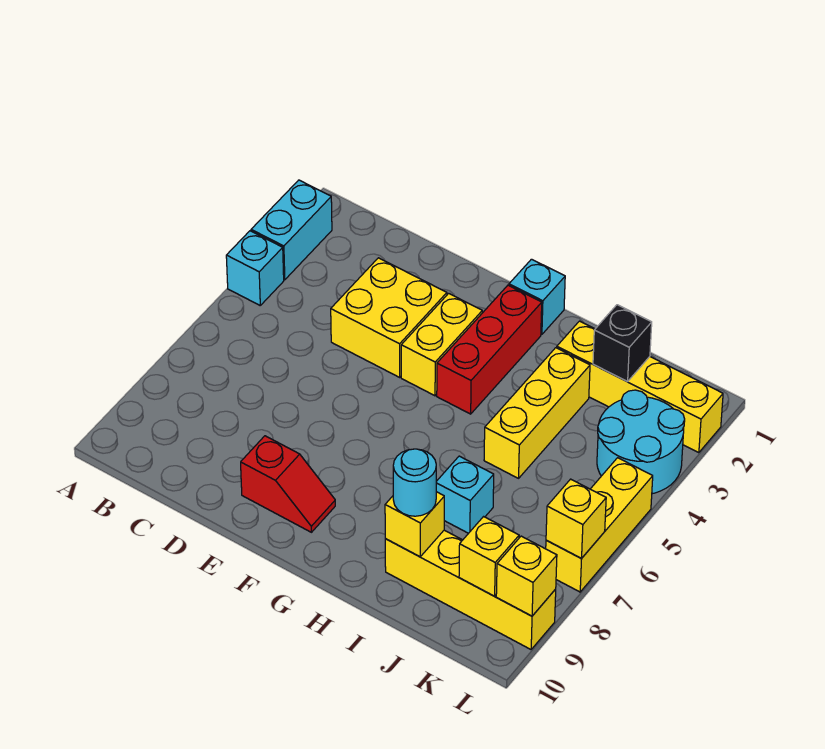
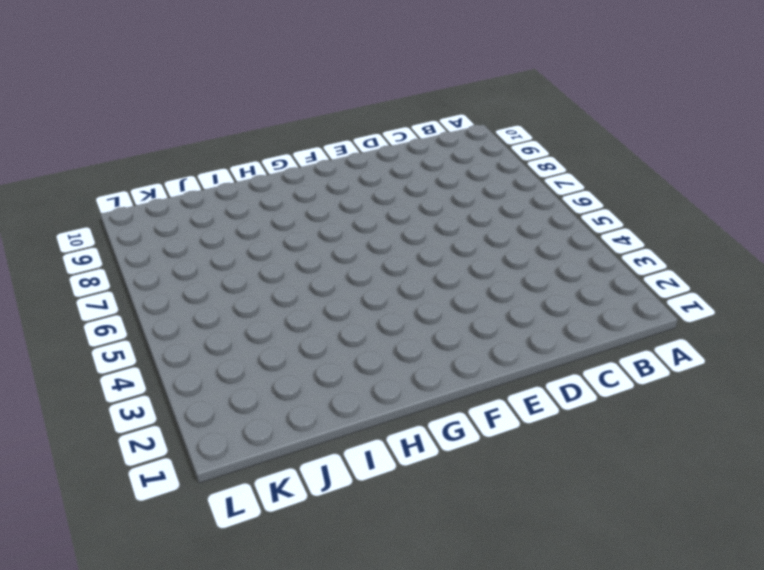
none -> cyan 1x2 brick [251,180,332,280]
none -> cyan 1x1 brick [226,231,284,305]
none -> yellow 2x2 brick [331,258,447,377]

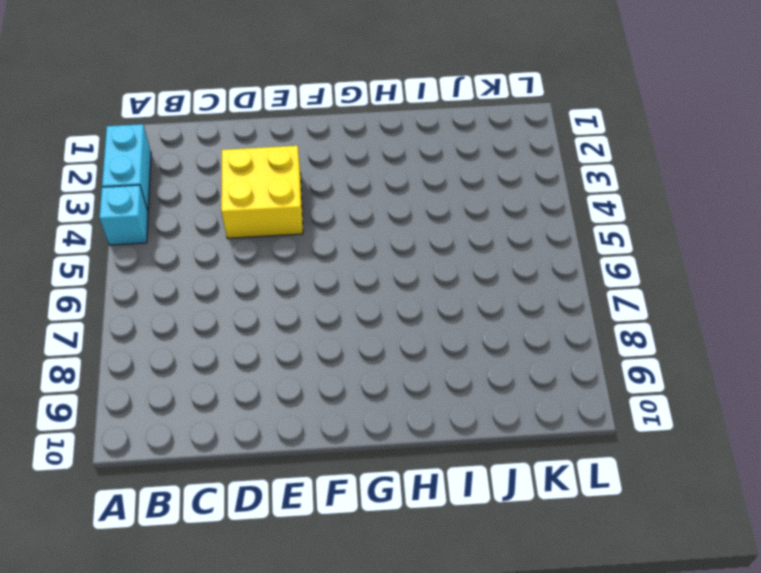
none -> red 1x2 slope [241,436,335,532]
none -> yellow 1x2 brick [401,293,482,396]
none -> cyan 1x1 brick [509,259,565,334]

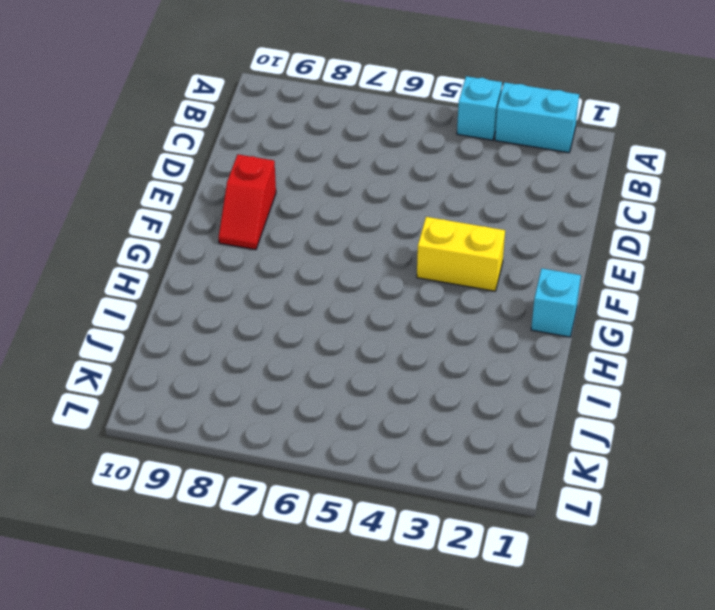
none -> yellow 2x2 brick [331,258,447,377]
none -> red 1x3 brick [437,285,542,414]
none -> yellow 1x4 brick [557,321,723,453]

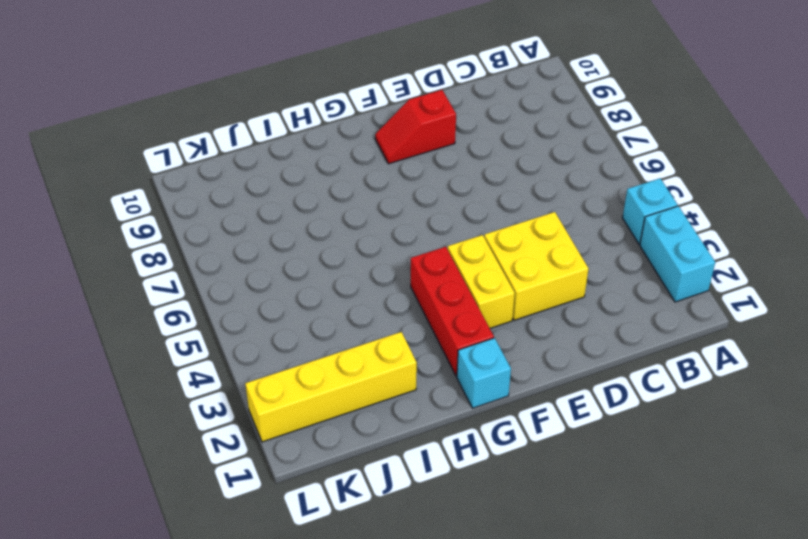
none -> yellow 1x3 brick [484,348,590,478]
none -> cyan 1x1 brick [436,456,494,533]
none -> yellow 1x4 brick [385,530,556,649]

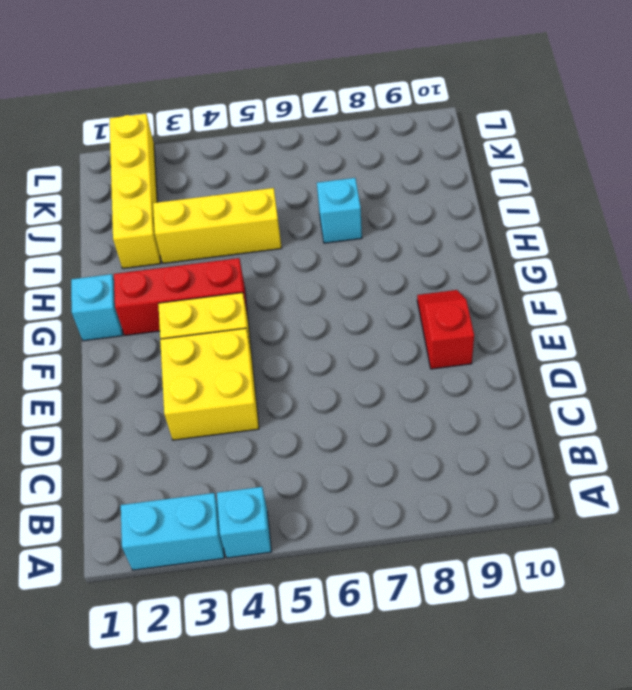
none -> yellow 1x4 brick [385,530,556,649]
none -> cyan 2x2 round brick [597,390,685,494]
none -> yellow 1x3 brick [546,458,653,592]

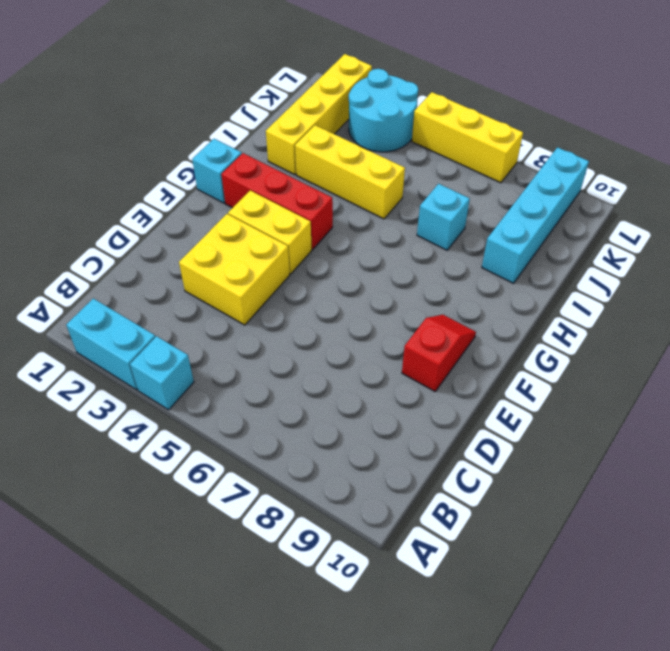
cyan 1x4 brick [482,147,589,283] -> yellow 1x4 brick [385,530,556,649]
none -> yellow 1x1 brick [385,492,444,557]
none -> black 1x1 brick [593,305,652,381]
none -> yellow 1x1 brick [459,517,519,596]

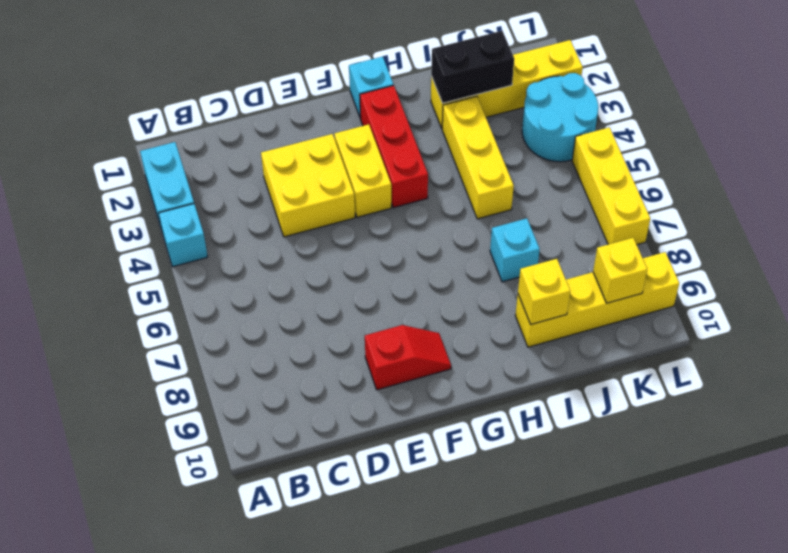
black 1x2 brick [431,31,514,103] -> black 1x1 brick [593,305,652,381]
none -> yellow 1x1 brick [546,479,606,559]
none -> yellow 1x1 brick [496,536,557,616]
none -> cyan 1x1 round brick [393,449,436,516]

